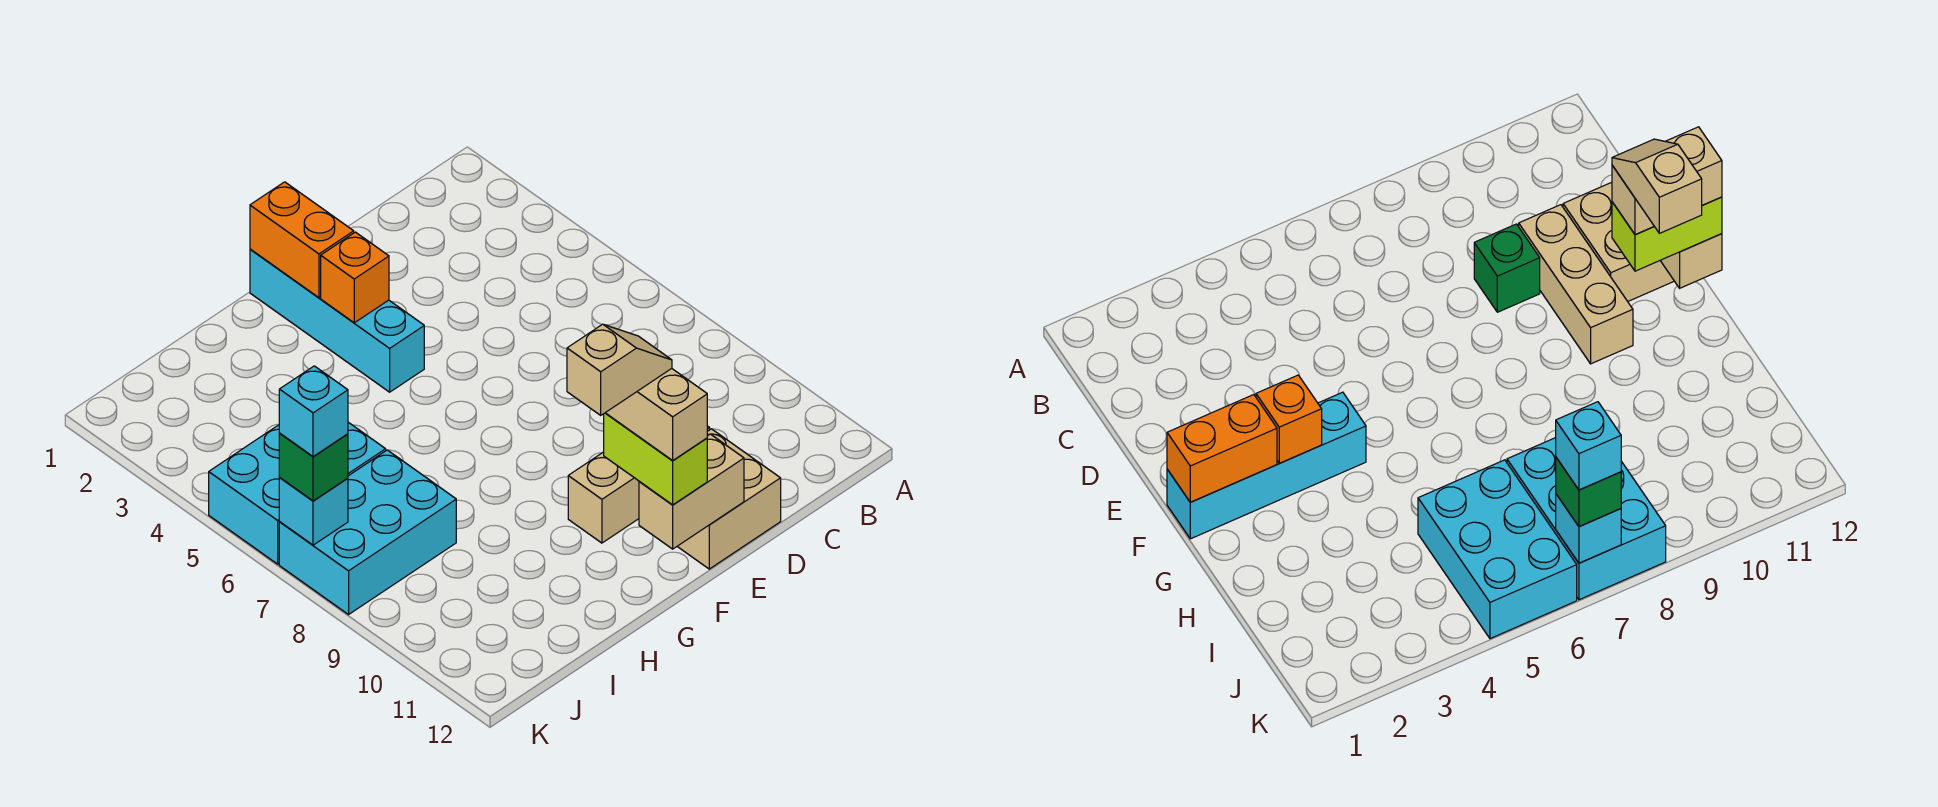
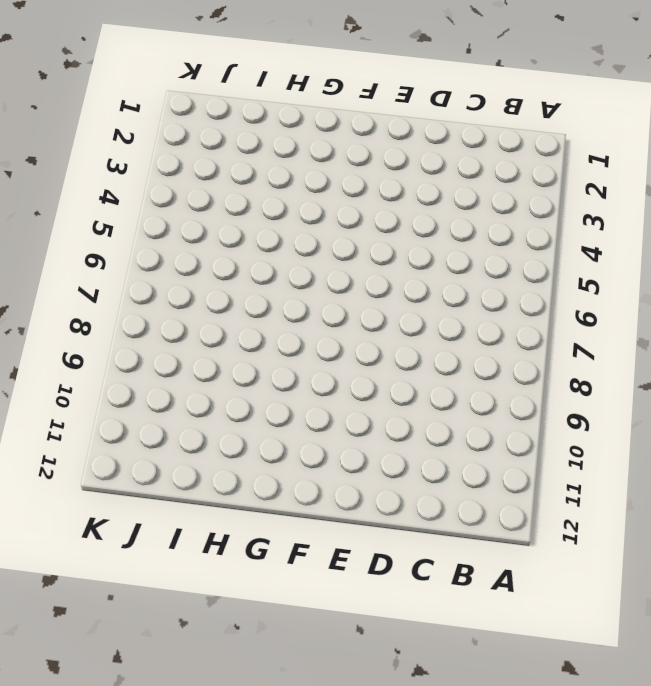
none -> green 1x1 brick [1474,224,1540,312]
none -> tan 1x3 brick [568,426,710,543]
none -> tan 2x2 brick [677,429,781,569]

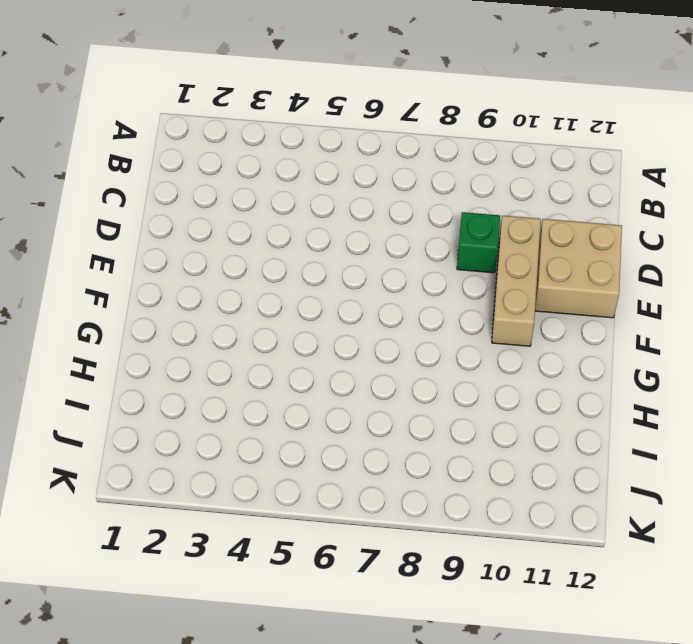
none -> cyan 1x4 brick [250,249,424,392]
none -> cyan 2x3 brick [209,422,386,564]
none -> cyan 2x3 brick [279,450,456,615]

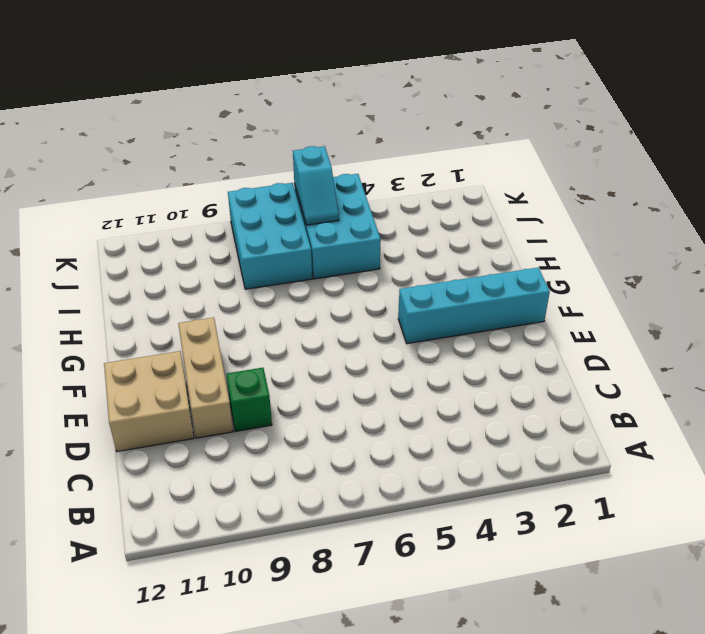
cyan 1x2 slope [293,146,339,225] -> none
none -> tan 1x2 brick [639,434,744,549]
none -> orange 1x2 brick [250,182,354,298]
none -> orange 1x1 brick [321,232,389,323]

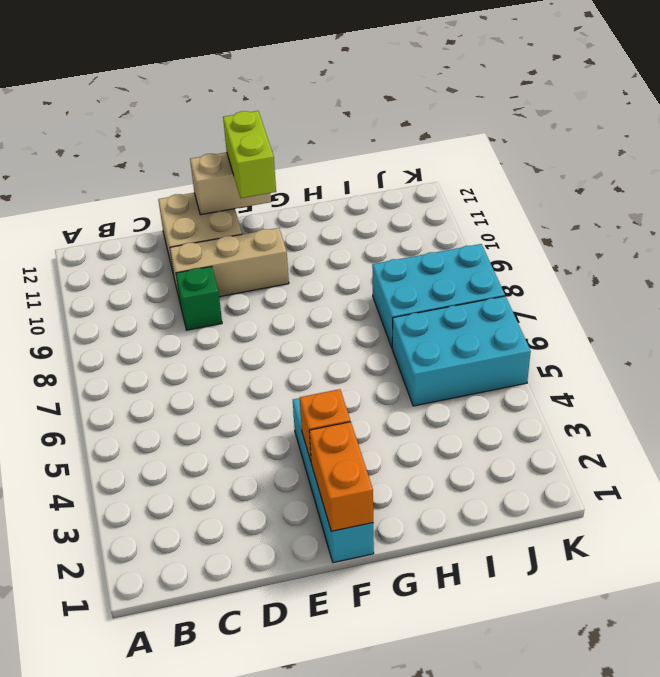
none -> cyan 1x1 brick [279,478,348,545]
none -> green 1x1 brick [279,434,348,501]
none -> tan 1x2 brick [606,369,707,460]

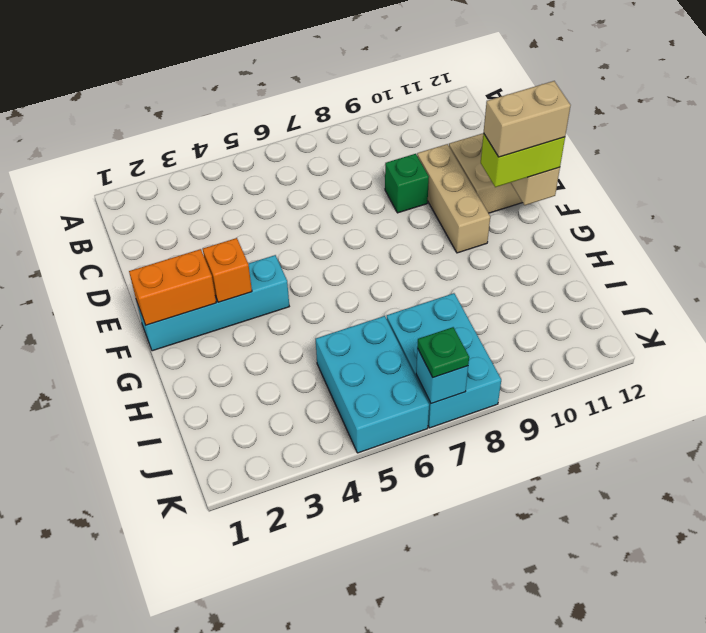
green 1x1 plate [417,327,469,378] -> green 1x1 brick [279,434,348,501]
none -> cyan 1x1 brick [279,366,348,457]
none -> tan 1x2 slope [567,324,672,415]

